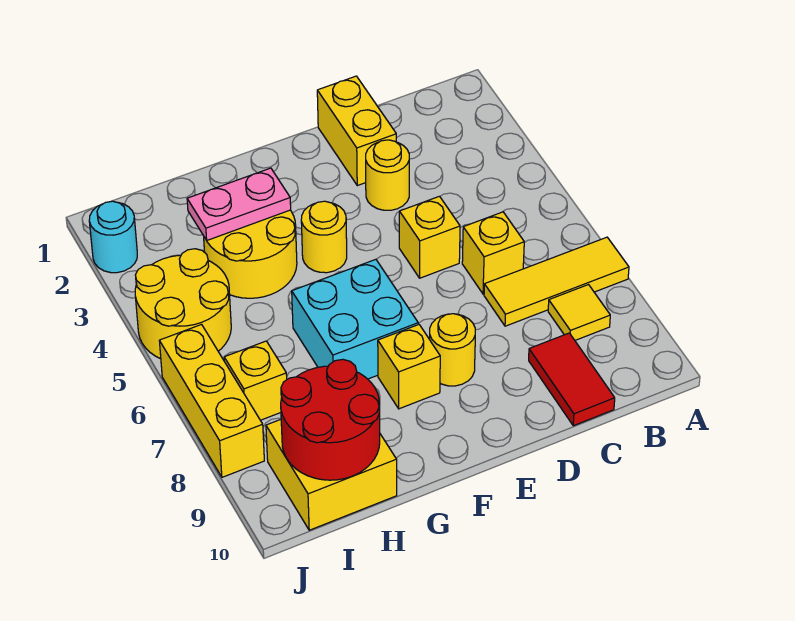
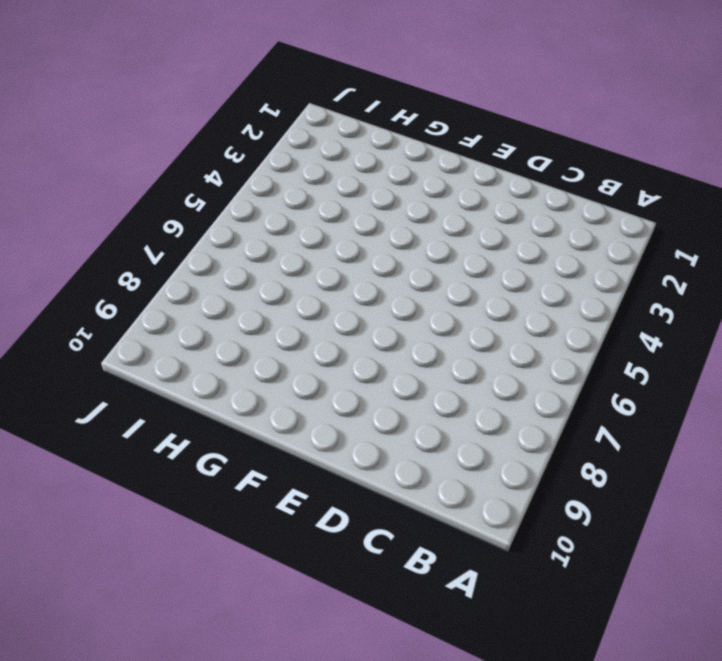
none -> yellow 1x3 tile [484,237,629,326]
none -> yellow 1x1 tile [548,285,610,340]
none -> yellow 1x1 brick [462,212,524,294]

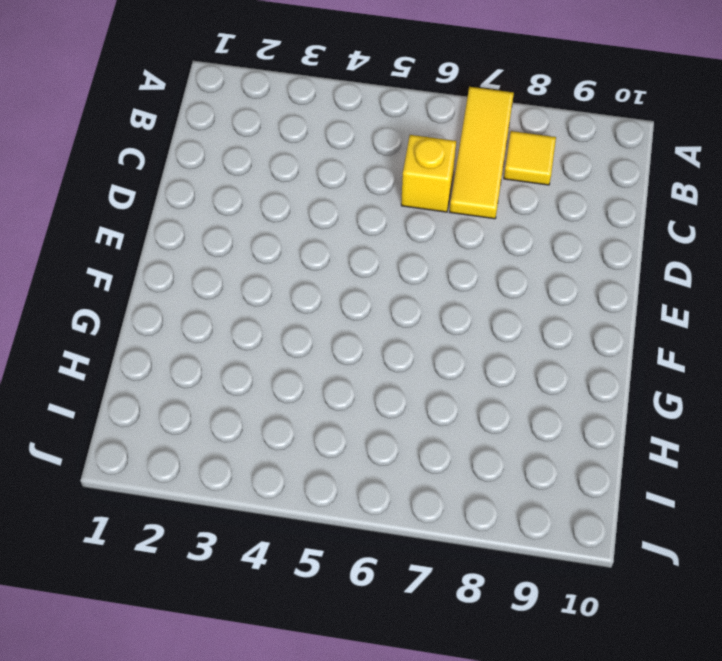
none -> red 1x2 tile [529,333,615,426]
none -> yellow 1x2 brick [317,76,396,186]
none -> yellow 1x1 round brick [366,140,409,210]

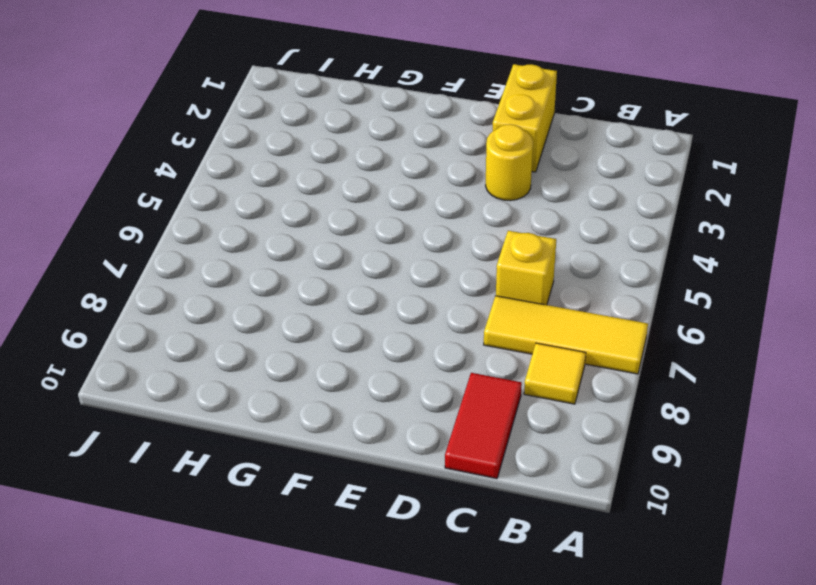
none -> yellow 1x1 brick [399,196,460,278]
none -> yellow 1x1 round brick [430,314,475,386]
none -> yellow 1x1 round brick [301,201,347,273]

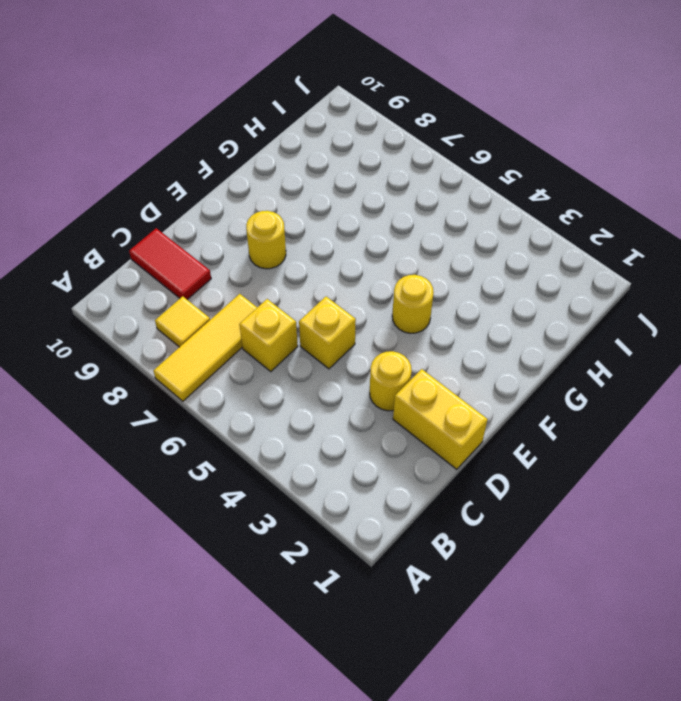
none -> cyan 2x2 brick [292,259,418,379]
none -> yellow 1x1 brick [378,324,440,409]
none -> yellow 2x2 round brick [204,210,297,298]

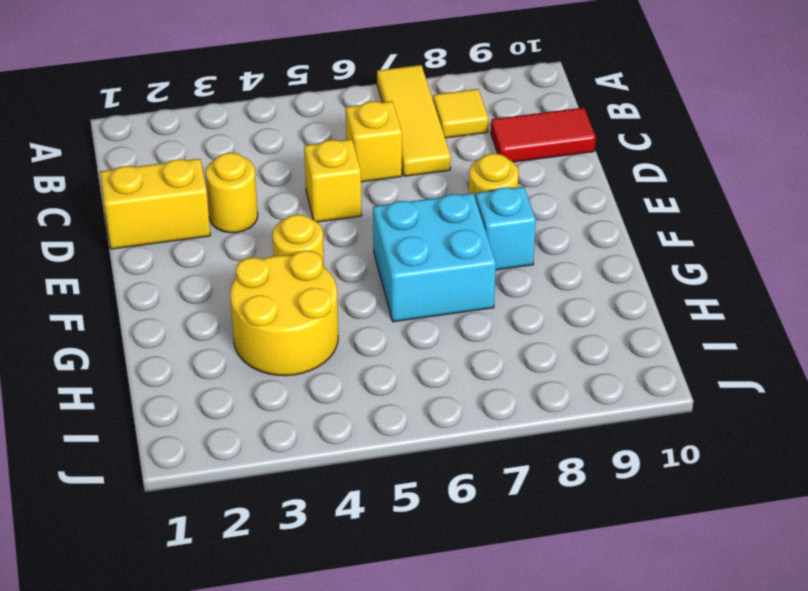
cyan 1x1 brick [476,187,536,270] -> yellow 1x1 brick [378,324,440,409]
none -> yellow 2x2 brick [266,420,397,530]
none -> yellow 2x2 round brick [135,249,231,359]
none -> yellow 1x1 brick [224,341,287,420]

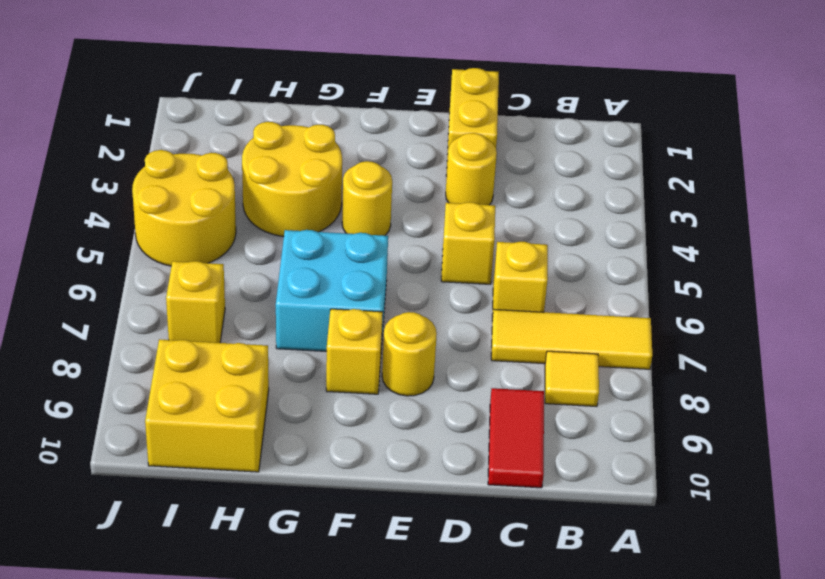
none -> cyan 1x1 round brick [89,201,137,273]
none -> yellow 1x3 brick [159,325,264,477]
none -> pink 1x2 plate [187,168,291,240]

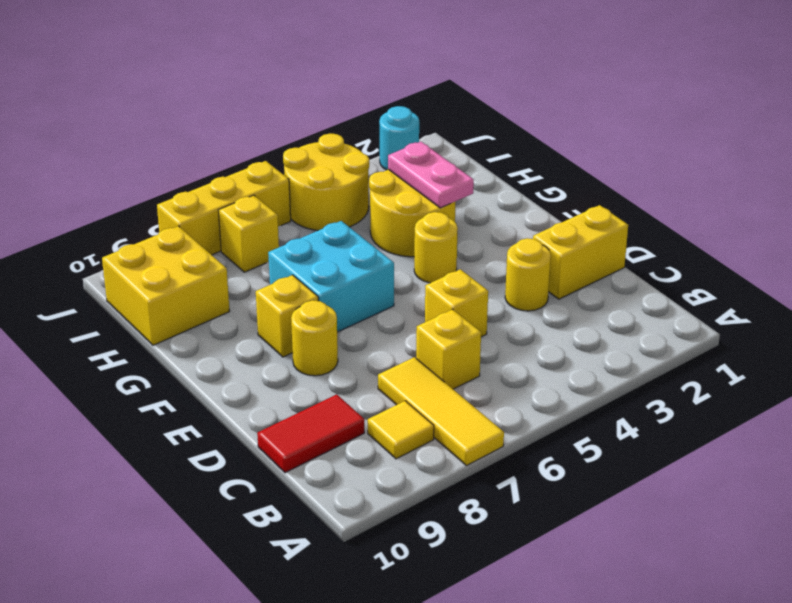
none -> red 2x2 round brick [281,359,380,480]

